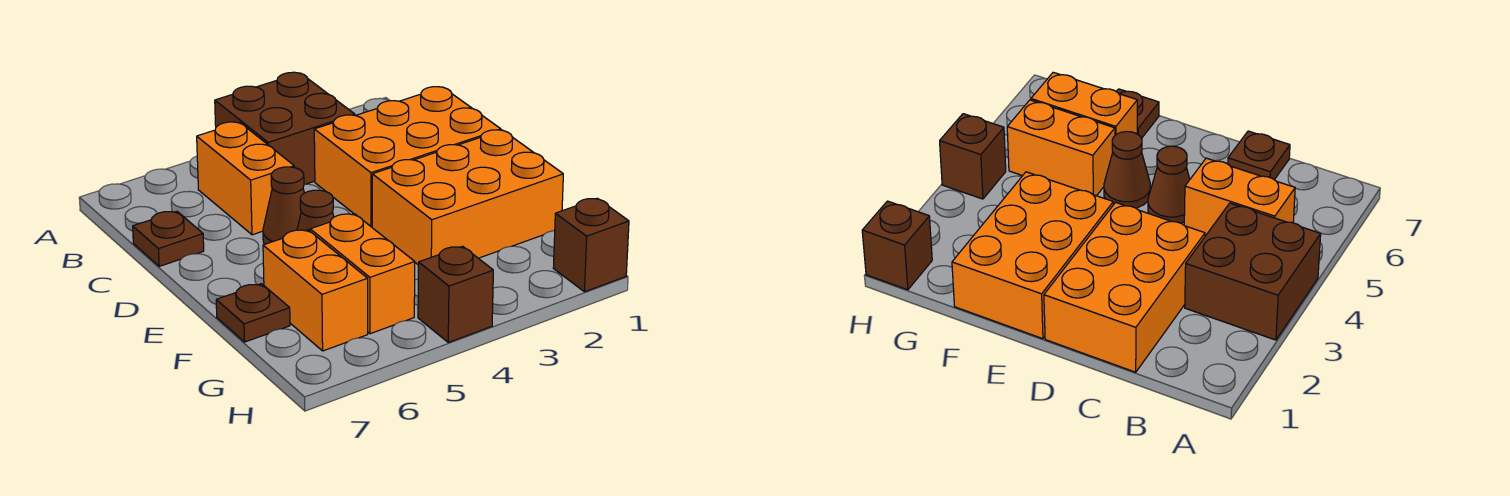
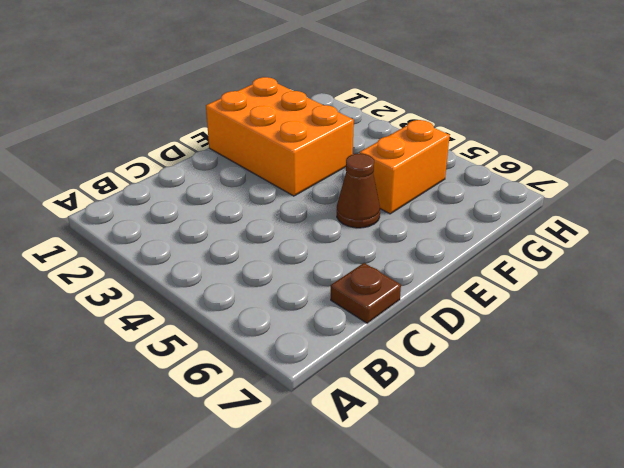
none -> brown 2x2 brick [215,72,355,184]
none -> orange 1x2 brick [197,122,294,235]
none -> orange 2x3 brick [314,87,501,227]

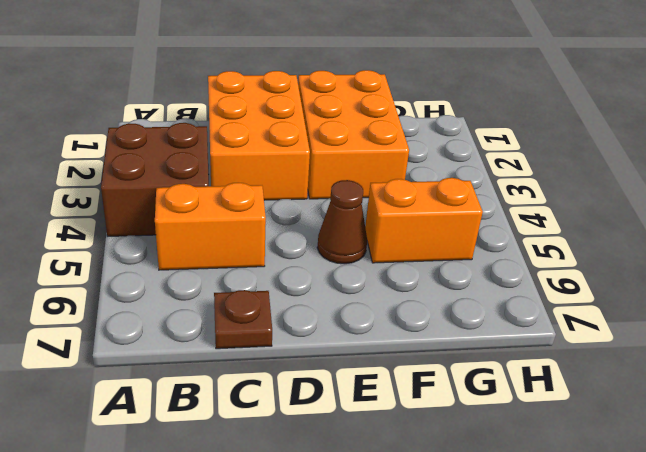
none -> brown 1x1 cone [263,167,304,244]
none -> orange 1x2 brick [263,230,368,351]
none -> brown 1x1 plate [216,284,290,342]

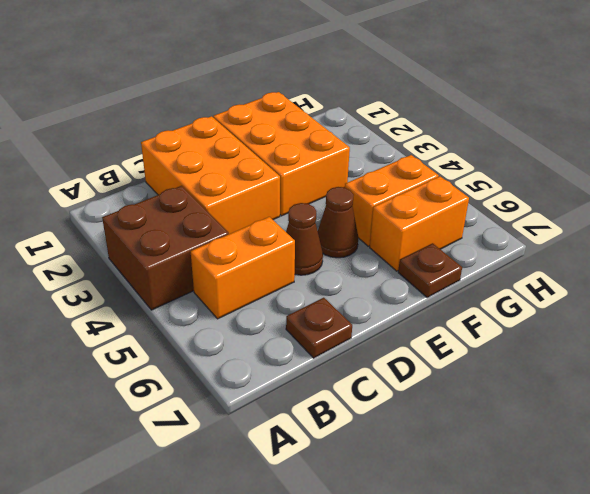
none -> brown 1x1 brick [553,198,629,292]
none -> brown 1x1 brick [418,246,493,342]

